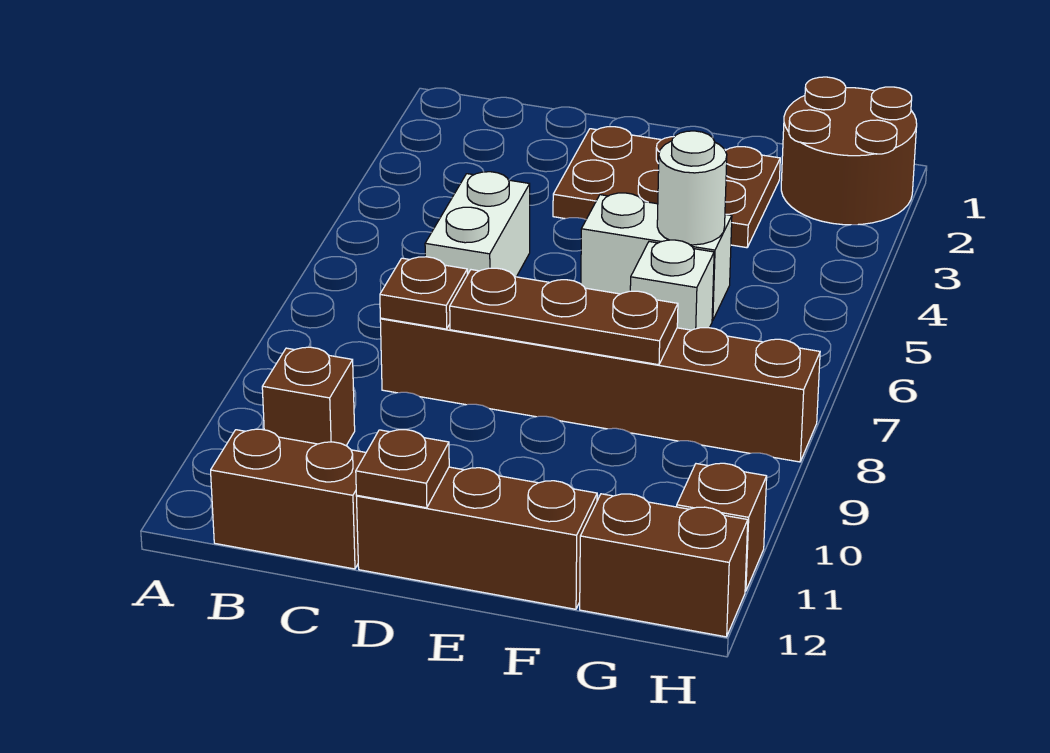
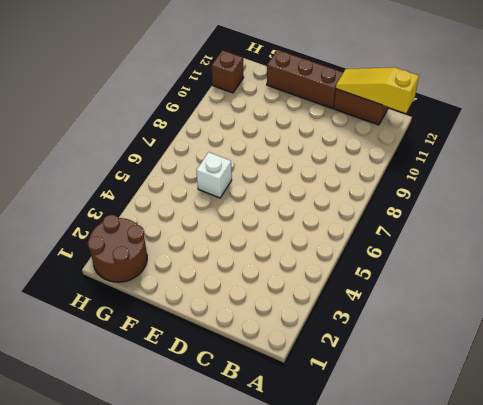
yellow 1x3 slope [336,67,419,113] -> none
none -> brown 1x1 brick [262,347,355,446]
none -> white 1x2 brick [425,172,530,277]
none -> brown 1x6 brick [380,318,820,462]

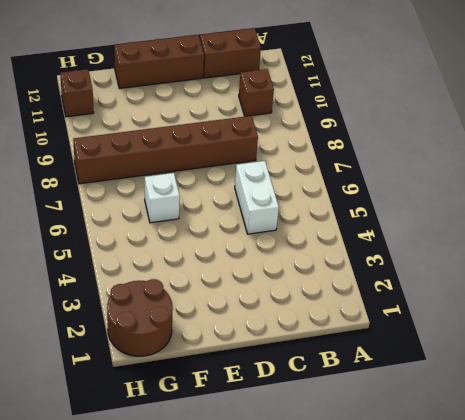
none -> brown 2x3 plate [553,127,780,248]
none -> white 1x2 brick [581,193,732,321]
none -> brown 1x2 brick [580,494,748,637]

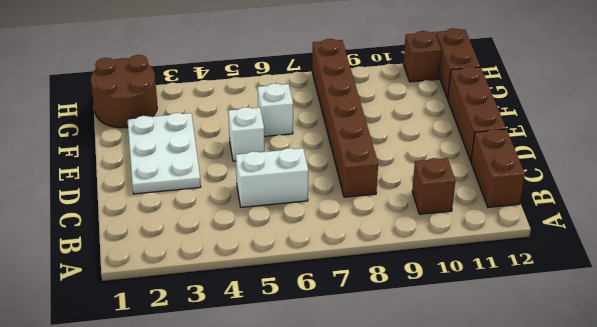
white 2x3 plate [127,113,201,194] -> brown 2x3 plate [553,127,780,248]
white 1x1 brick [228,107,265,161] -> white 1x2 brick [581,193,732,321]
none -> brown 1x1 plate [380,257,467,329]
none -> brown 1x3 plate [450,268,678,365]
none -> brown 1x1 plate [356,430,449,508]

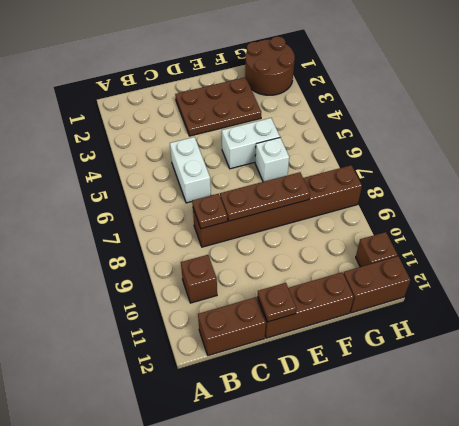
none -> white 1x1 round brick [657,131,727,245]

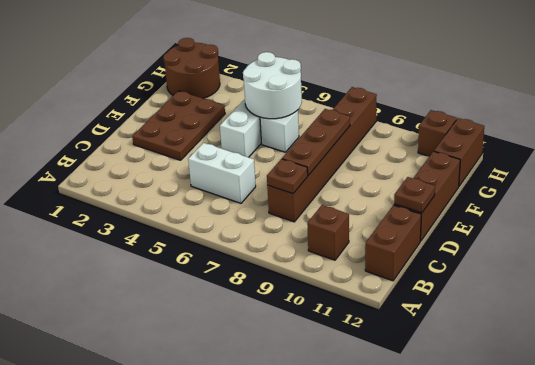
white 2x2 round brick [243,52,302,119] -> white 1x1 round brick [657,131,727,245]

